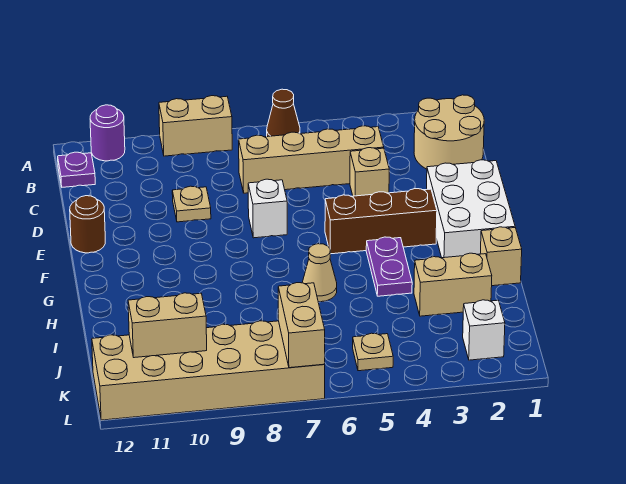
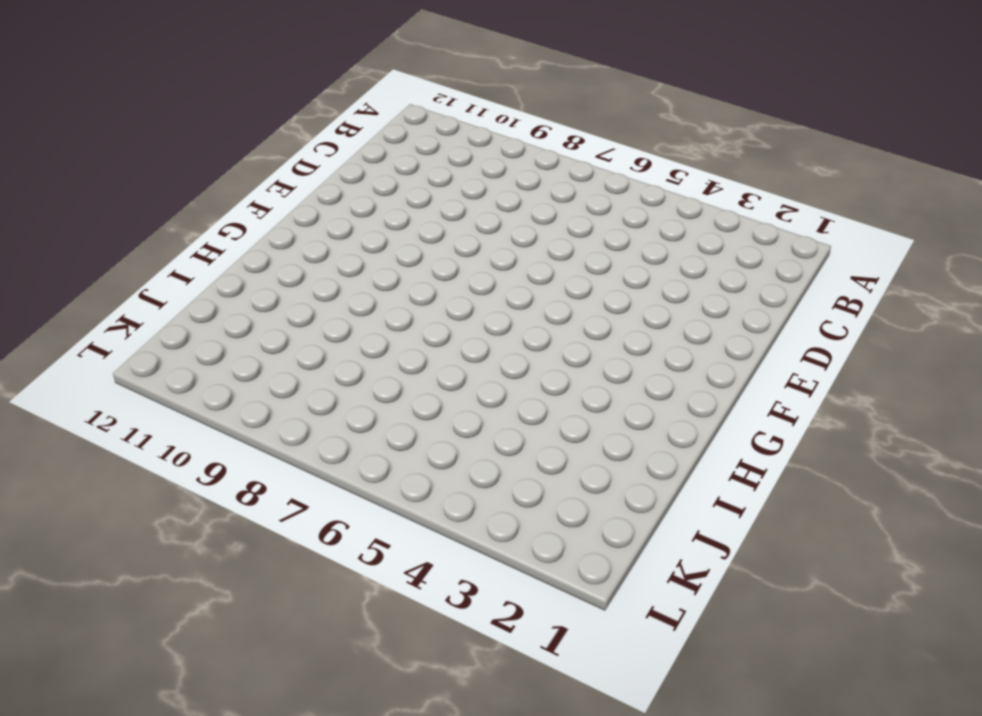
none -> brown 1x1 cone [267,89,300,137]
none -> tan 1x2 brick [159,96,232,156]
none -> purple 1x1 round brick [90,105,125,161]

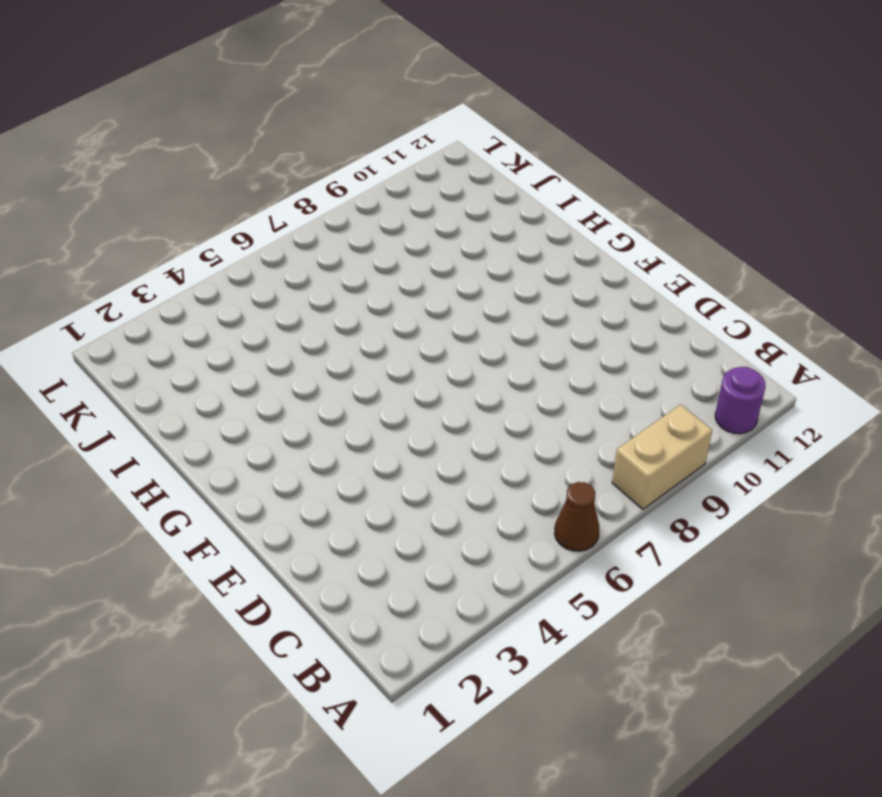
none -> tan 2x2 round brick [414,95,484,169]
none -> purple 1x1 plate [58,152,95,187]
none -> tan 1x4 brick [239,126,384,193]

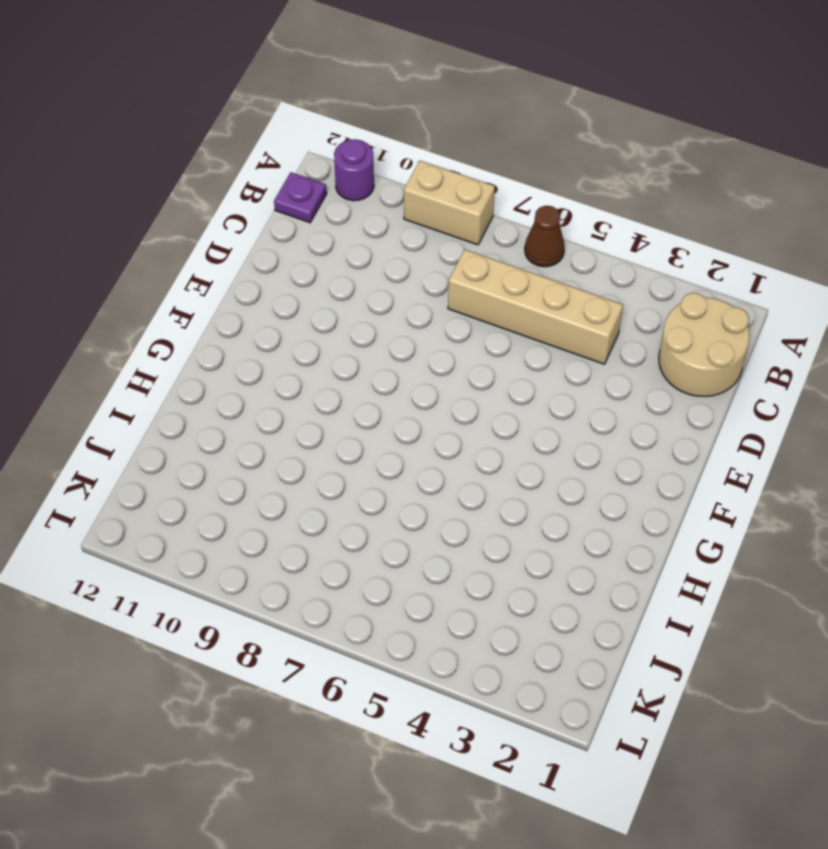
none -> tan 1x1 brick [350,148,389,196]
none -> tan 1x1 plate [172,186,211,222]
none -> white 2x3 brick [427,160,515,258]

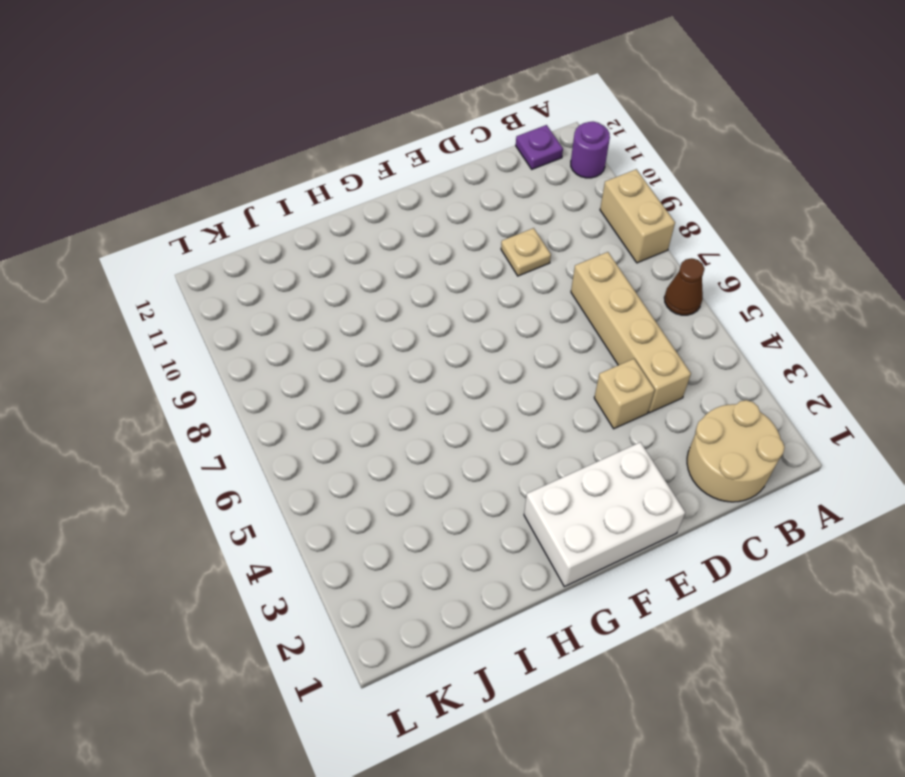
none -> white 1x1 brick [248,179,287,238]
none -> brown 1x1 round brick [70,196,105,253]
none -> brown 1x3 brick [325,189,437,254]

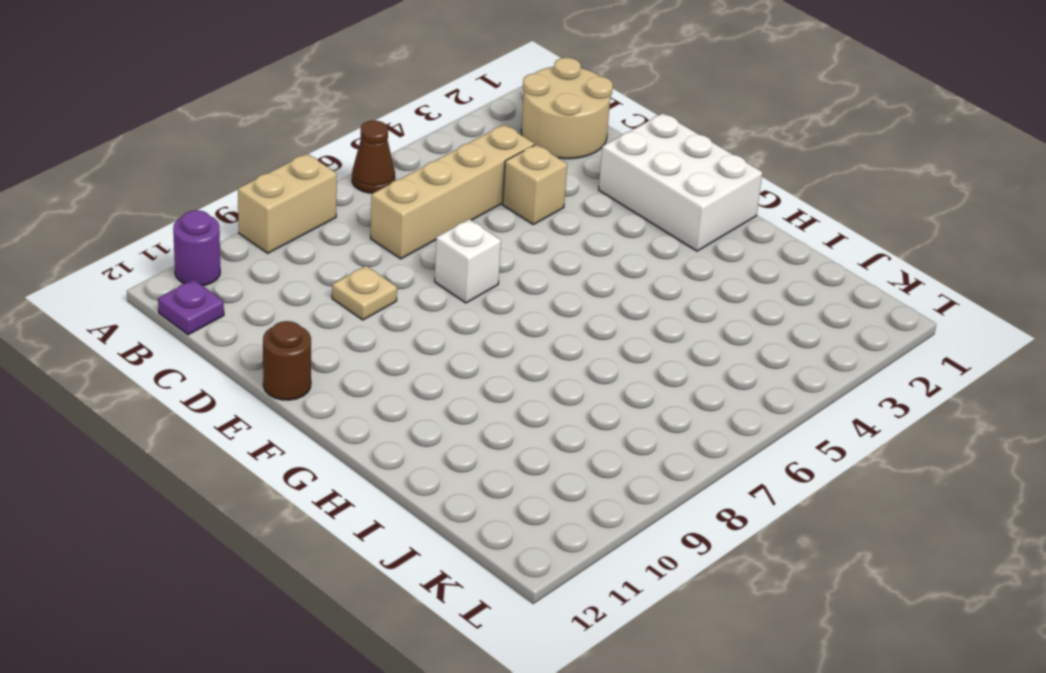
none -> brown 1x3 brick [325,189,437,254]
none -> purple 1x2 plate [366,237,412,296]
none -> tan 1x1 brick [480,227,522,286]

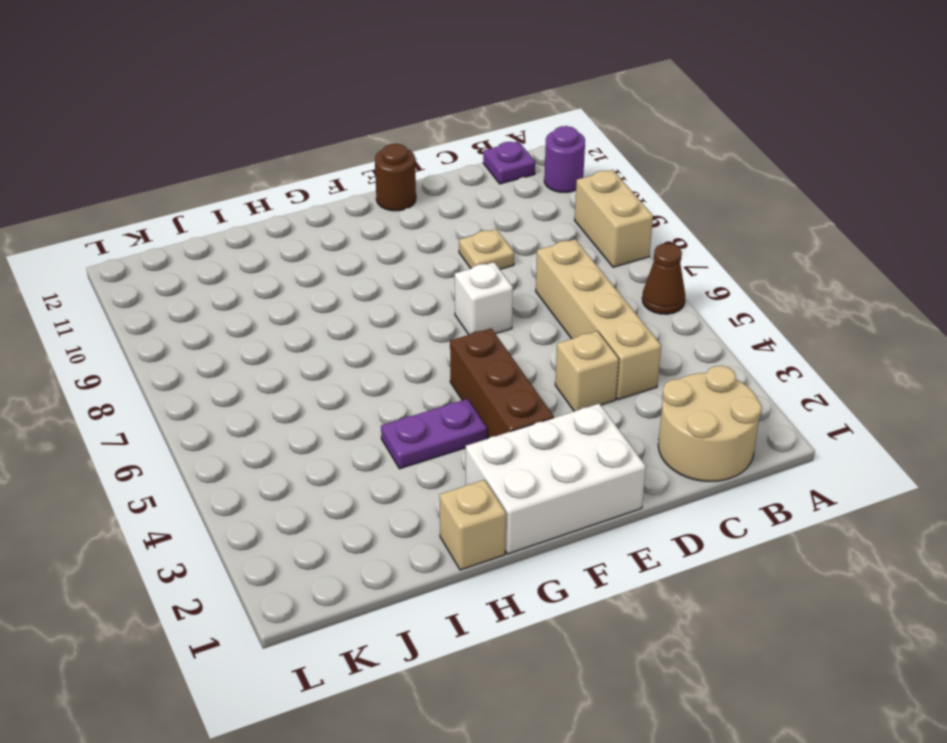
none -> tan 1x1 cone [302,244,337,302]
none -> tan 1x2 brick [414,253,492,316]
none -> white 1x1 brick [463,300,505,360]

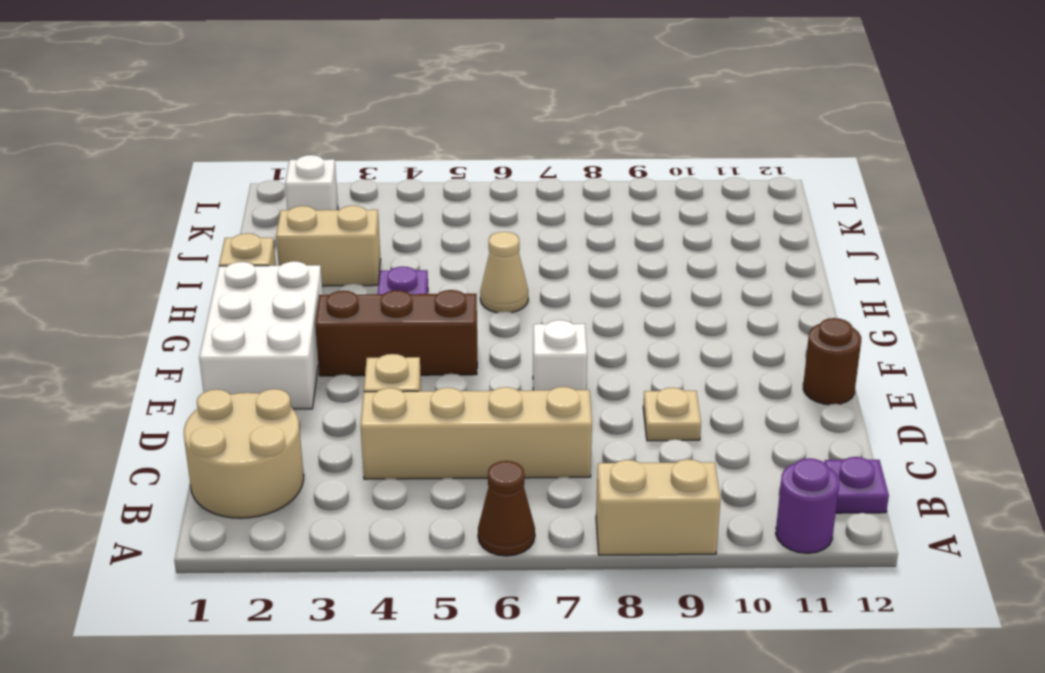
none -> tan 1x1 plate [353,333,393,371]
none -> tan 2x6 brick [92,321,325,420]
none -> tan 1x2 brick [278,283,325,368]

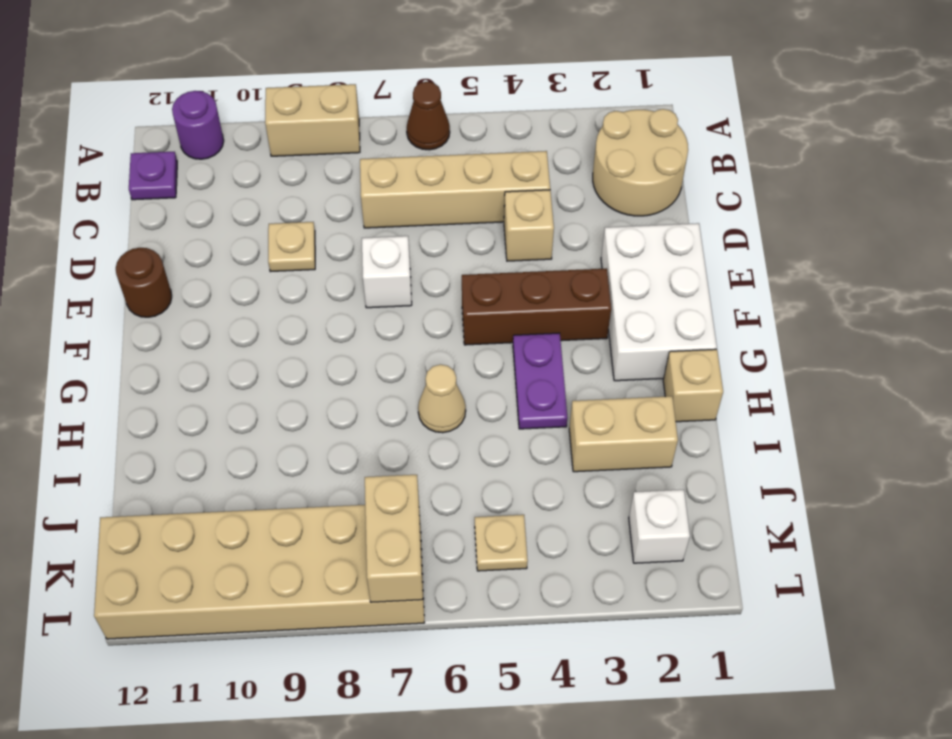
none -> tan 1x2 brick [128,293,207,358]

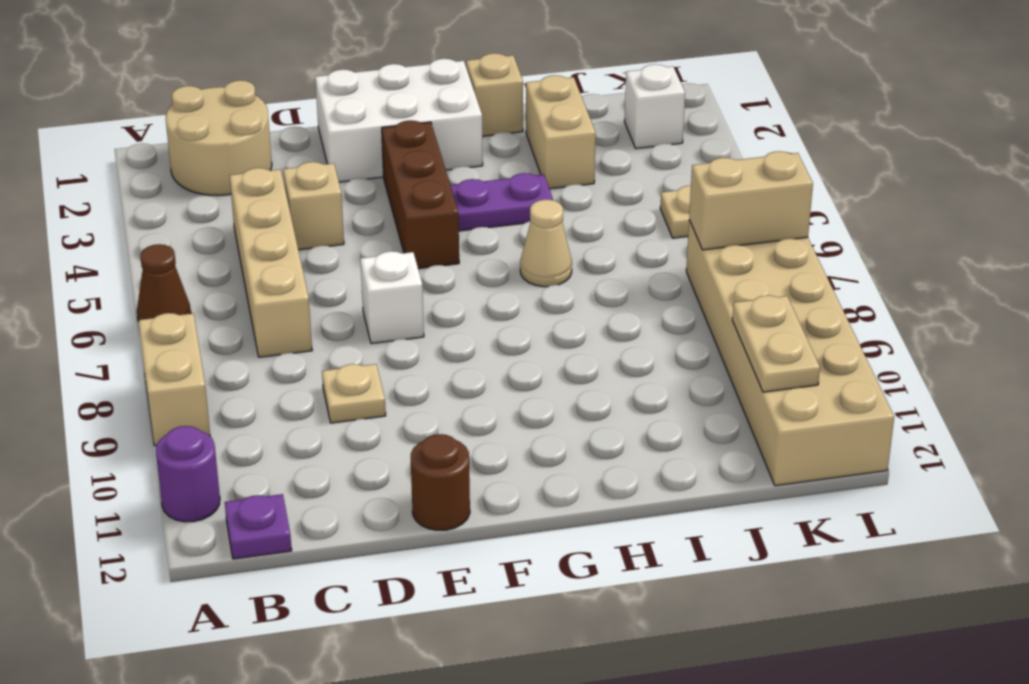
tan 1x2 plate [732,295,820,392] -> tan 1x2 brick [128,293,207,358]

